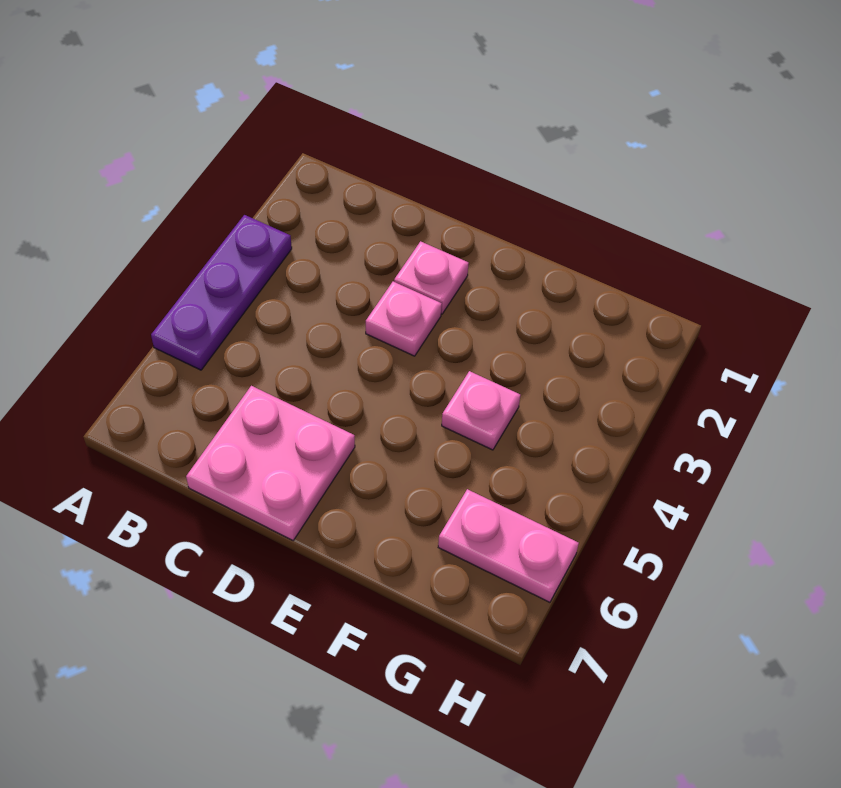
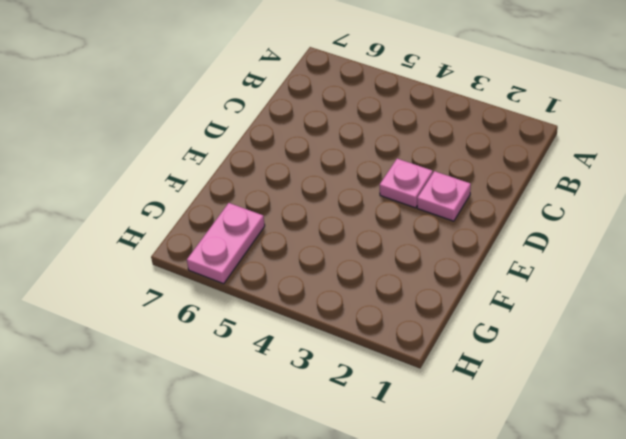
none -> purple 1x3 plate [151,215,292,370]
none -> pink 2x2 plate [186,386,355,540]

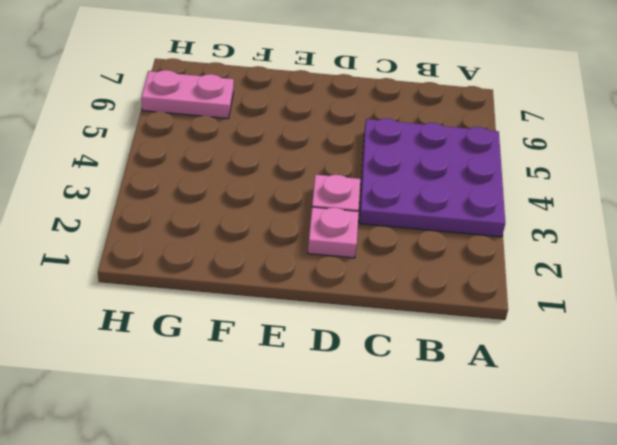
purple 3x3 plate [359,118,505,237] -> purple 1x3 plate [151,215,292,370]
none -> pink 2x2 plate [186,386,355,540]
none -> pink 1x1 plate [442,371,520,450]

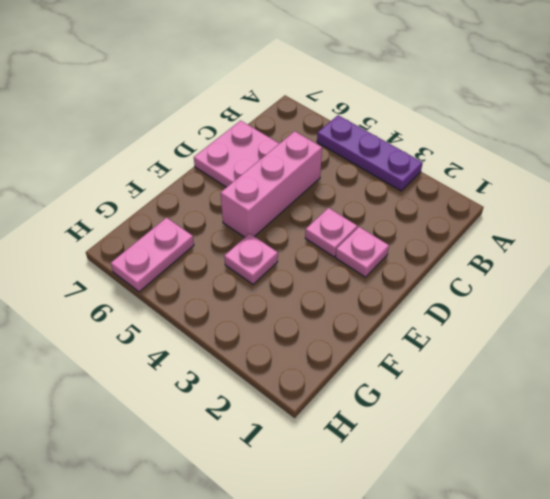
pink 1x3 brick [221,131,322,237] -> none

